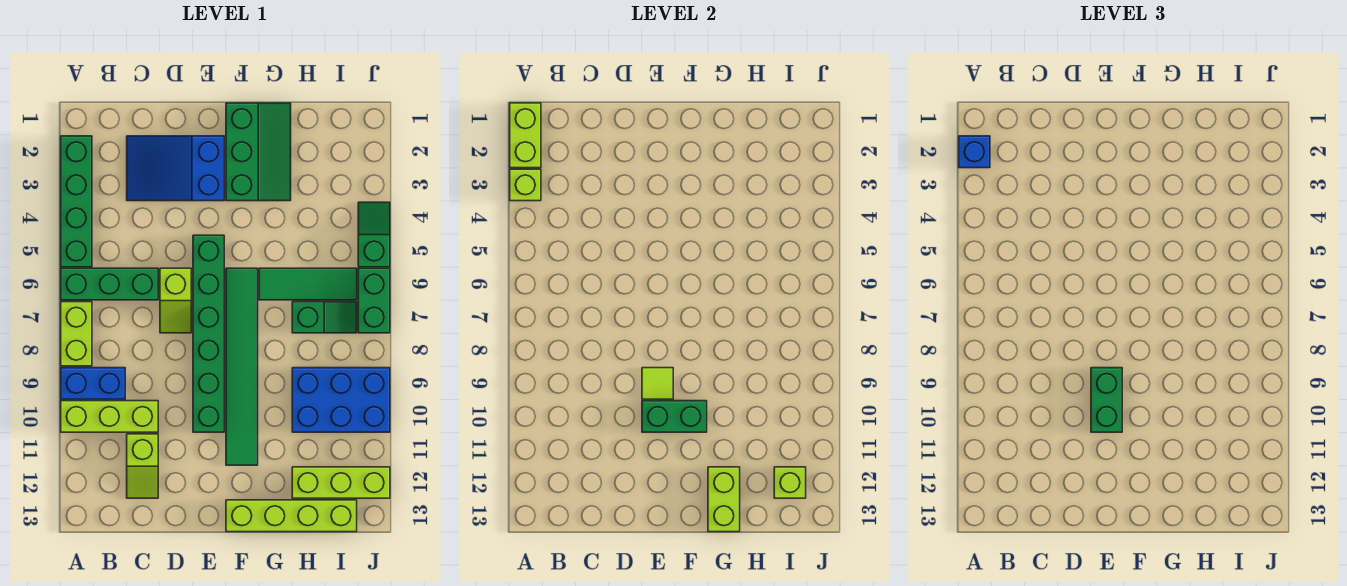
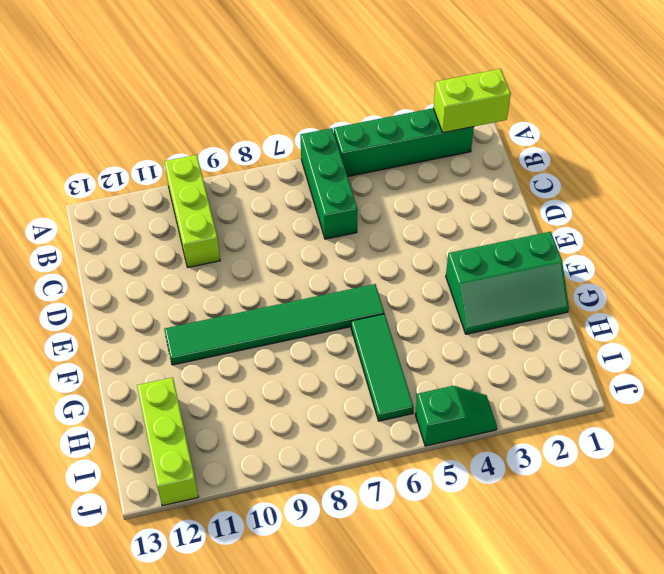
none -> lime 1x2 brick [61,302,92,366]
none -> blue 1x2 brick [61,368,125,399]
none -> blue 2x3 slope [127,136,224,201]

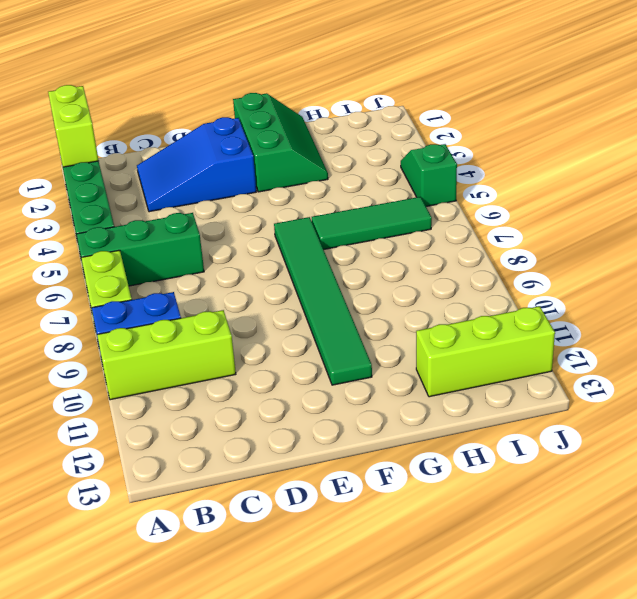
none -> lime 1x2 slope [127,434,158,498]
none -> lime 1x2 slope [160,268,191,333]
none -> green 1x6 brick [193,235,224,432]

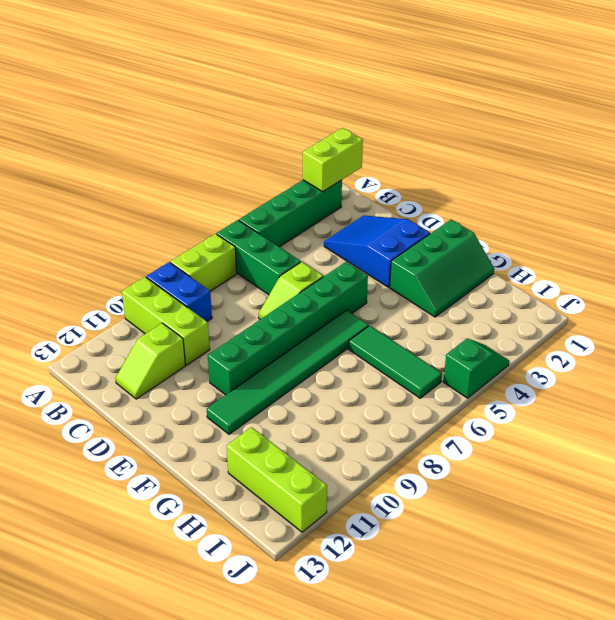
none -> lime 1x4 brick [226,500,357,532]
none -> green 1x2 slope [292,302,357,333]
none -> blue 2x3 brick [292,368,390,432]

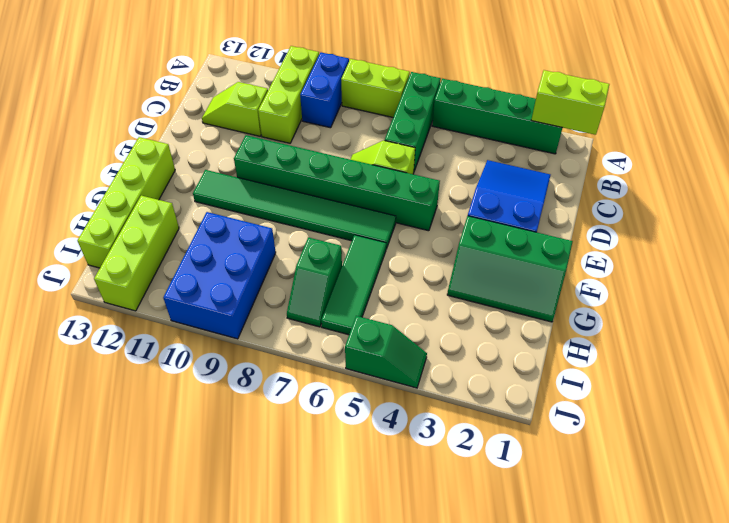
none -> green 1x2 brick [358,268,390,333]
none -> lime 1x1 brick [510,169,541,201]
none -> lime 1x1 tile [642,368,673,399]

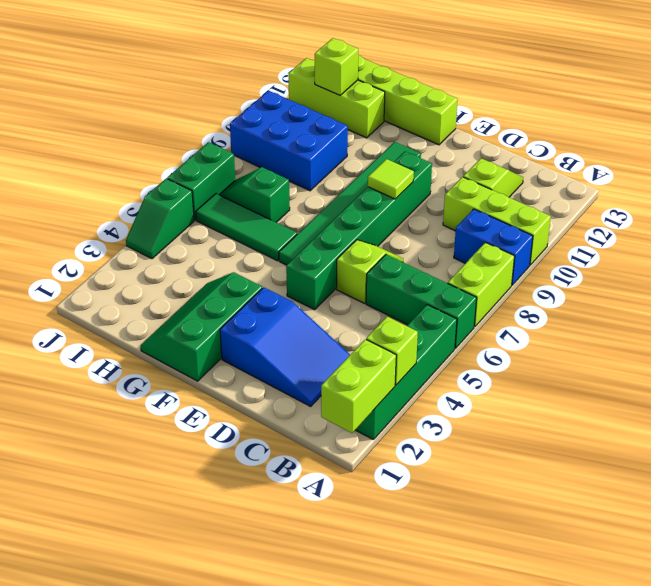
none -> green 1x2 brick [642,401,707,432]
none -> lime 1x2 brick [708,467,740,532]
none -> blue 1x1 brick [959,136,990,168]

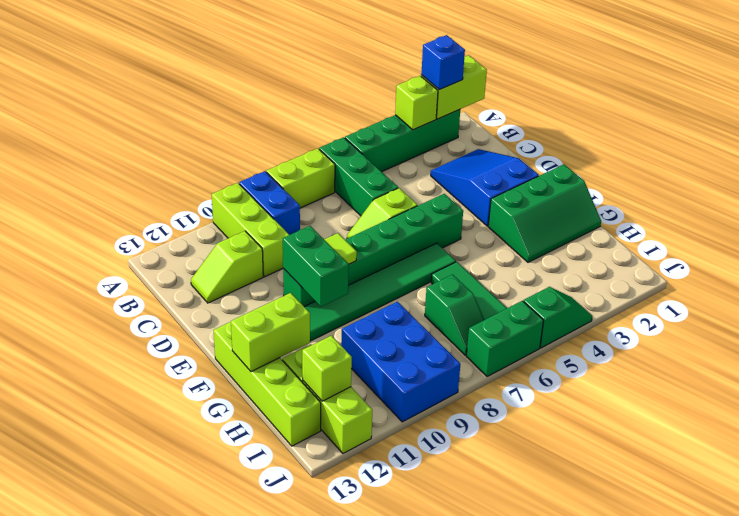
none -> green 1x2 brick [1091,368,1122,432]

